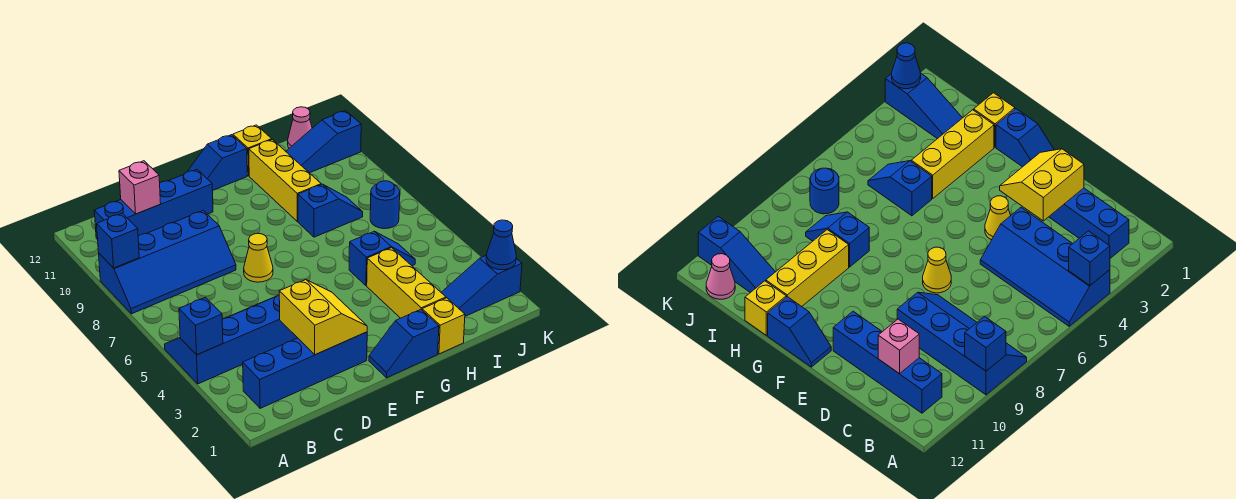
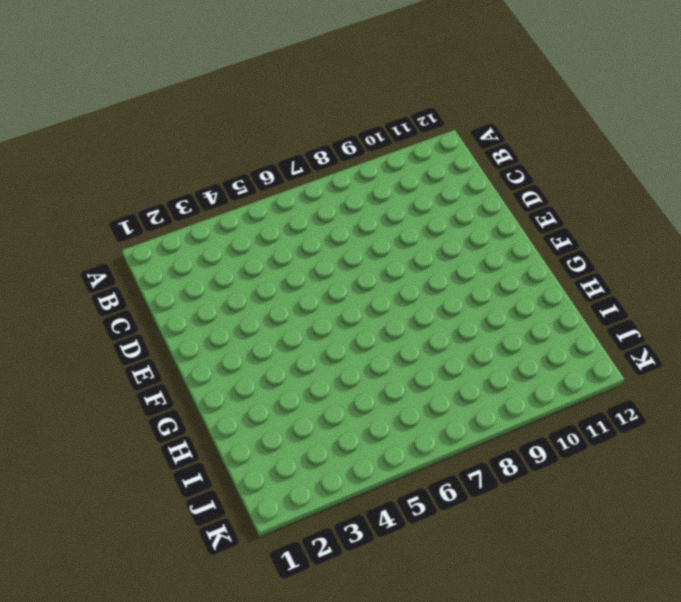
none -> blue 2x4 slope [165,295,297,384]
none -> blue 2x4 slope [99,210,236,314]
none -> blue 1x4 brick [243,332,367,408]

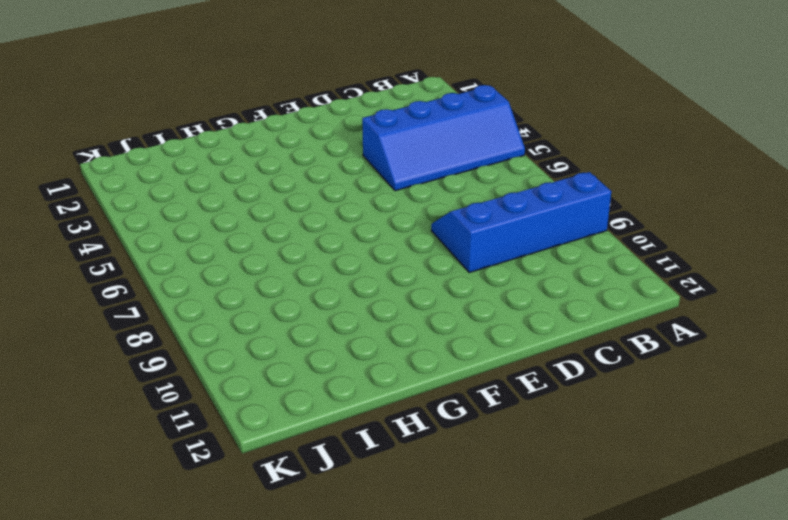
none -> blue 1x4 brick [243,332,367,408]
none -> blue 1x4 brick [94,170,213,240]
none -> yellow 1x1 cone [985,196,1011,240]

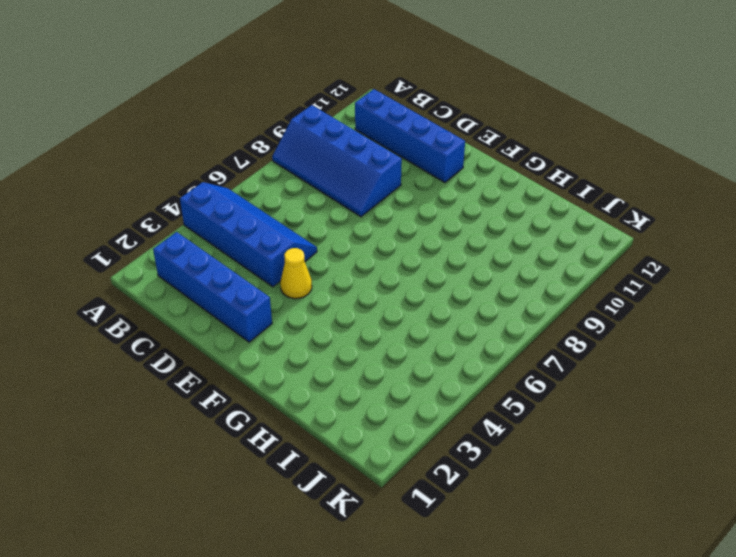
none -> yellow 1x1 cone [244,233,273,282]
none -> blue 1x2 slope [369,309,439,378]
none -> blue 1x2 slope [187,135,247,190]

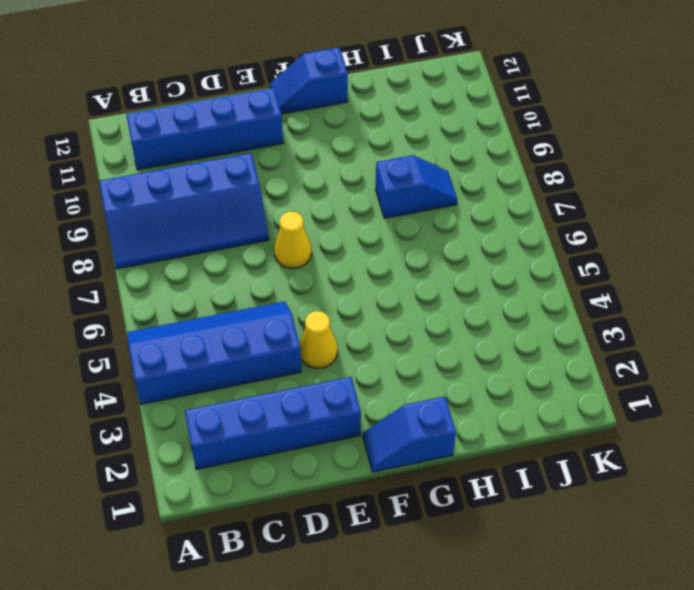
none -> yellow 1x1 brick [422,298,465,354]
none -> yellow 1x3 brick [367,248,446,318]
none -> blue 1x2 slope [349,231,415,286]

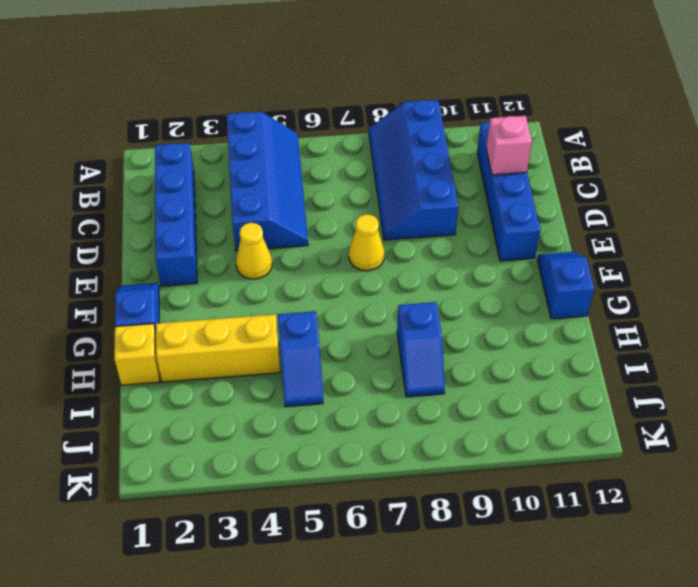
none -> yellow 1x3 brick [249,140,321,221]
none -> yellow 1x1 brick [233,125,272,176]
none -> blue 1x3 slope [441,256,522,316]

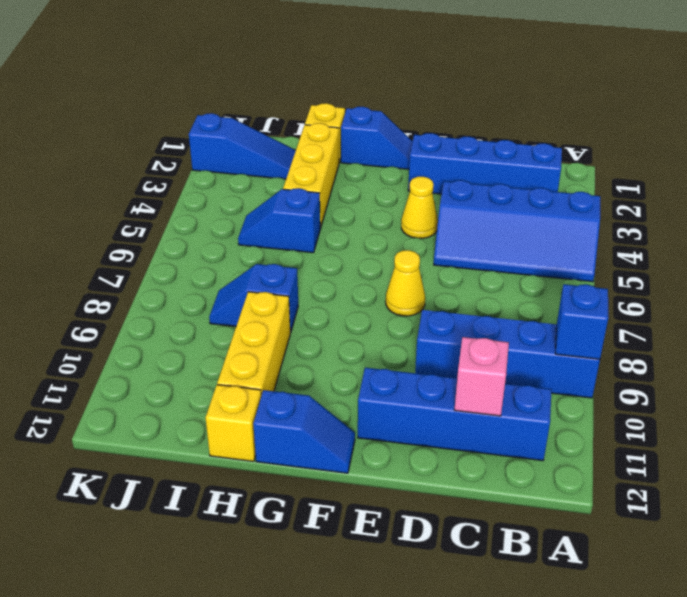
none -> blue 1x3 slope [286,111,361,173]
none -> blue 1x1 round brick [370,181,400,229]
none -> pink 1x1 cone [288,107,312,148]

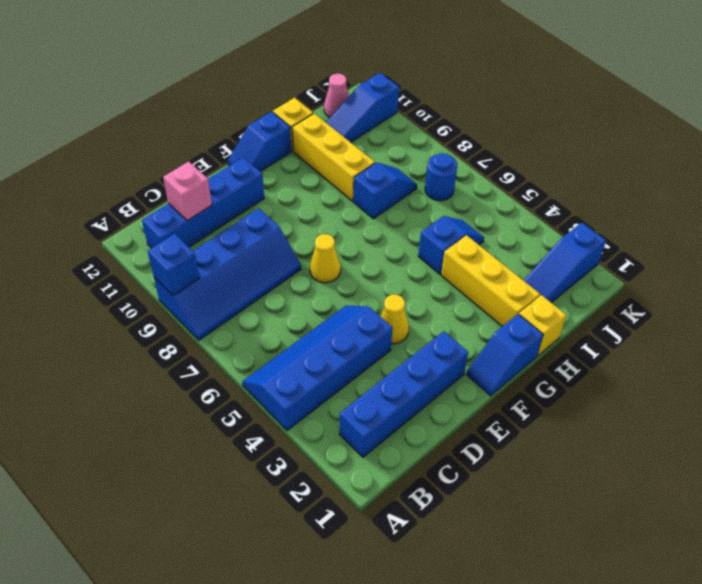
none -> blue 1x1 brick [179,297,223,355]
none -> yellow 2x2 slope [279,280,367,355]
none -> blue 1x1 cone [486,220,516,270]

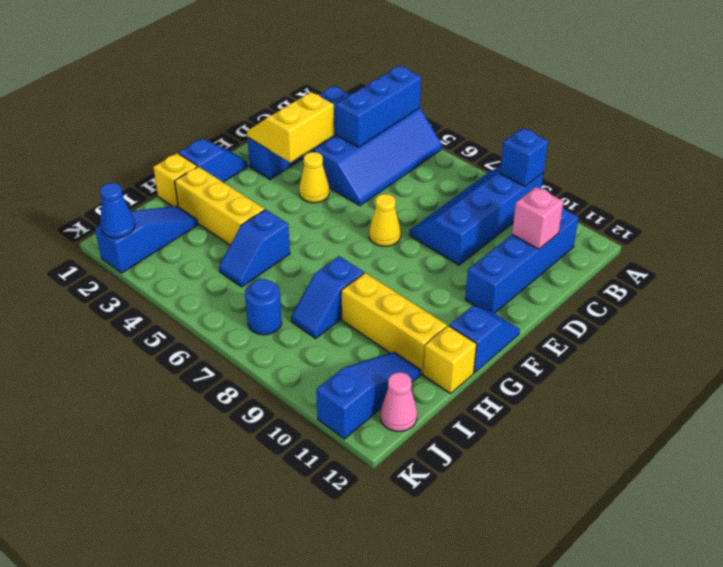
blue 1x3 brick [336,66,421,147] -> blue 1x1 brick [179,297,223,355]
yellow 2x2 slope [247,92,334,163] -> yellow 2x2 slope turned to [279,280,367,355]

